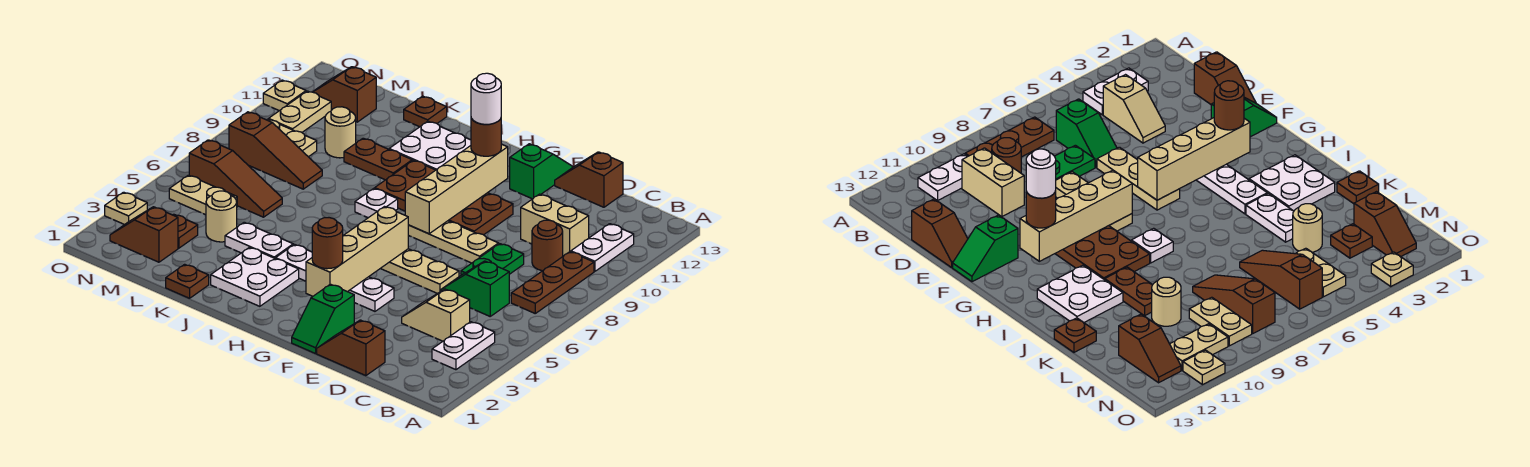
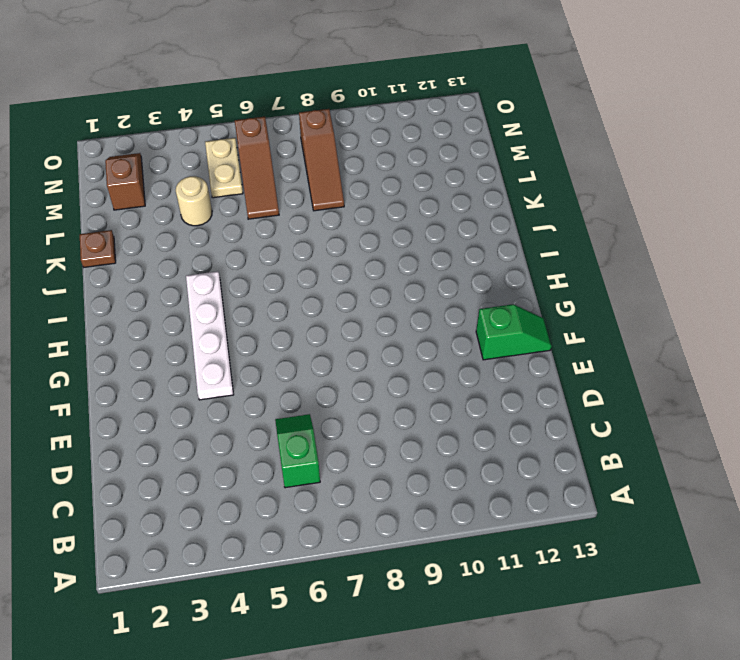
none -> white 1x2 plate [432,322,495,370]
none -> brown 1x3 plate [511,252,594,313]
none -> white 1x2 plate [571,224,634,272]
none -> tan 1x2 slope [402,289,470,341]

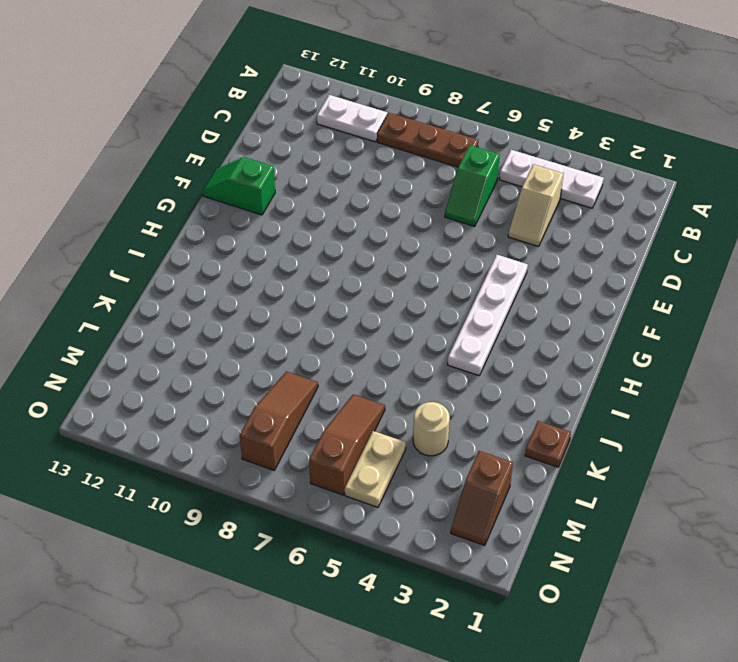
white 1x3 plate [499,150,604,208] -> white 1x2 plate [432,322,495,370]
none -> brown 1x1 round brick [532,220,563,271]
none -> tan 1x2 brick [521,194,589,256]
none -> brown 1x2 slope [317,320,385,376]
none -> green 1x2 plate [461,244,524,275]

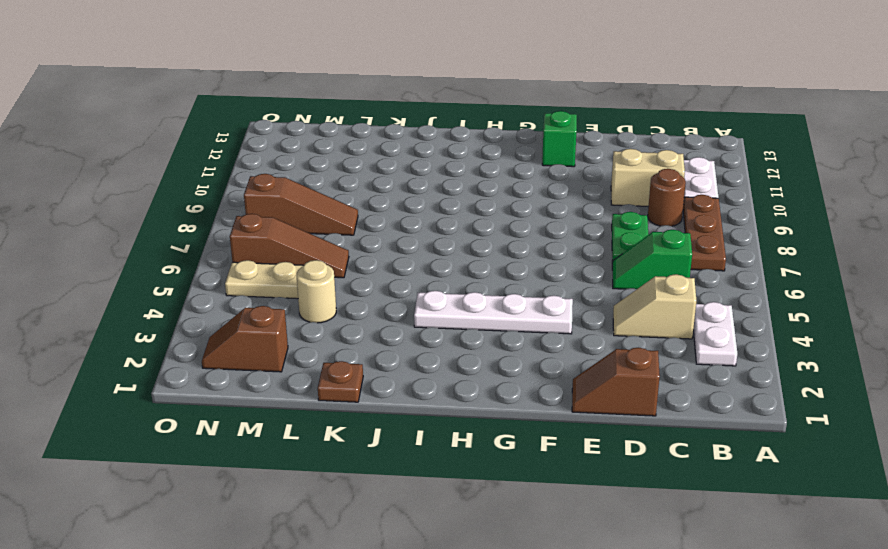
none -> brown 1x2 slope [555,152,623,207]
none -> tan 1x3 plate [380,249,459,294]
none -> tan 1x3 plate [408,221,499,263]
none -> green 1x2 slope [292,284,354,354]

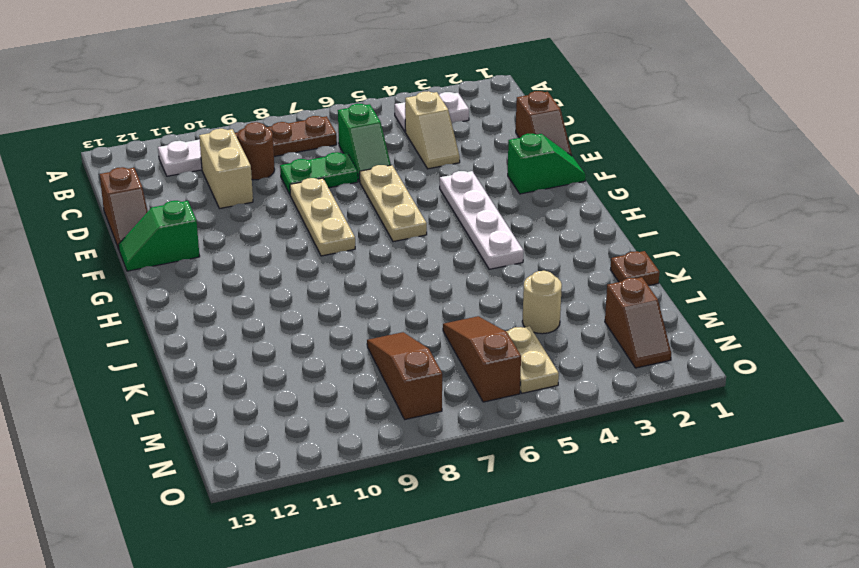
none -> brown 2x4 plate [375,160,513,235]
none -> white 2x2 plate [211,247,299,306]
none -> white 1x1 plate [355,188,398,218]
none -> white 2x2 plate [389,121,471,170]

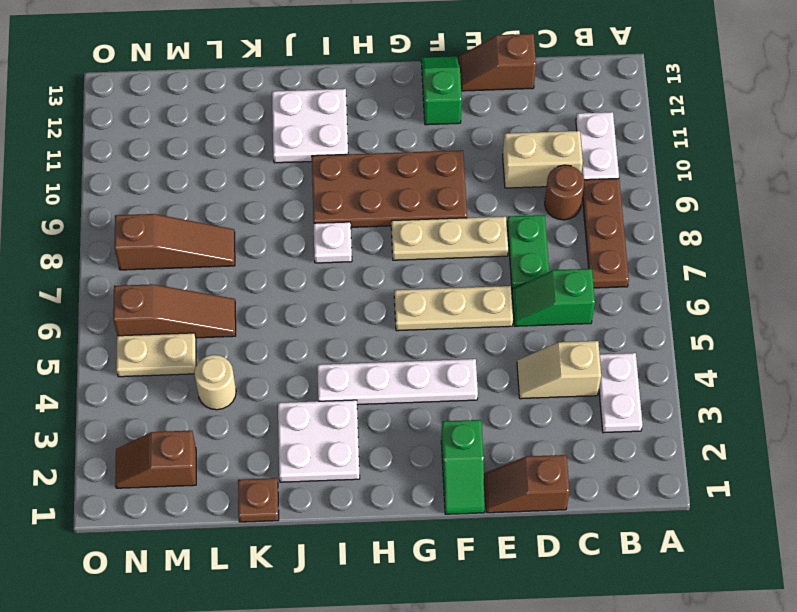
none -> white 1x2 plate [225,222,293,259]
none -> brown 1x2 plate [344,138,412,180]
none -> brown 1x1 plate [404,96,447,127]
none -> tan 1x1 round brick [325,107,356,158]

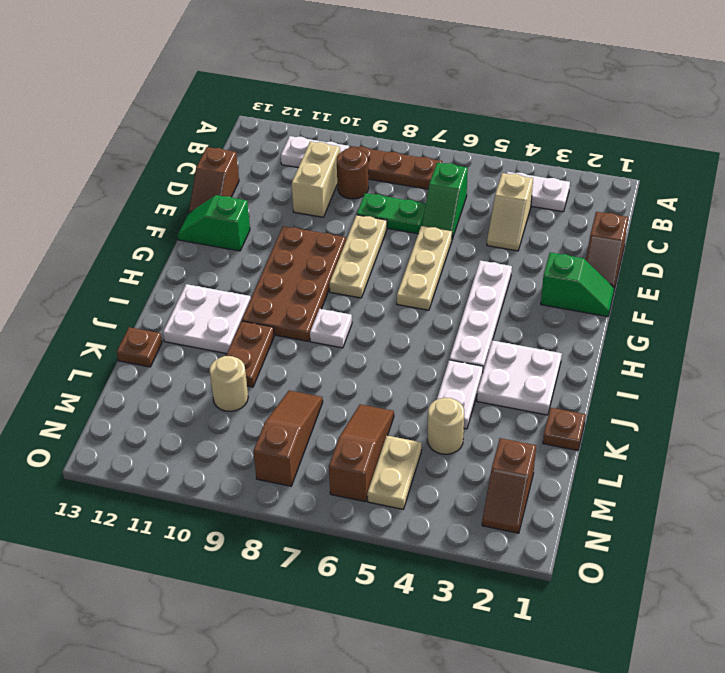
none -> brown 1x1 plate [173,214,198,248]
none -> tan 1x2 plate [267,119,317,157]
none -> brown 1x2 slope [313,67,376,122]
none -> tan 1x2 plate [269,91,331,132]

